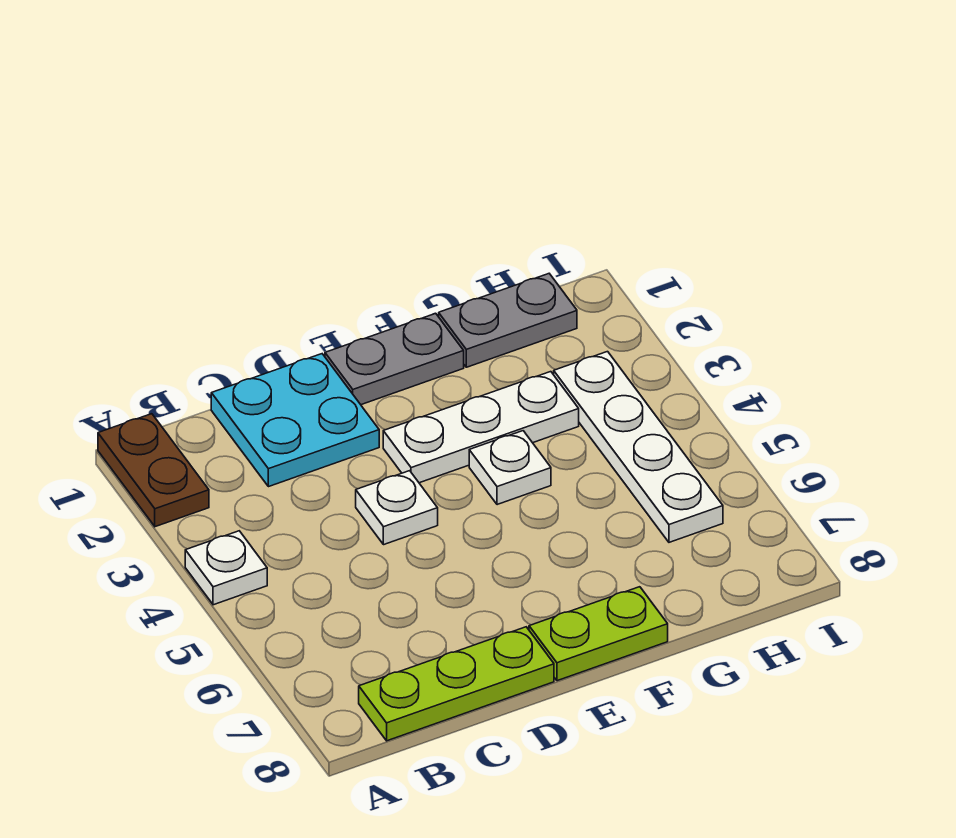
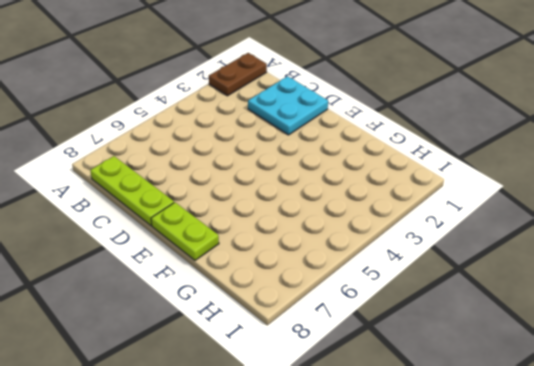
none -> white 1x1 plate [185,531,267,605]
none -> white 1x1 plate [356,471,438,545]

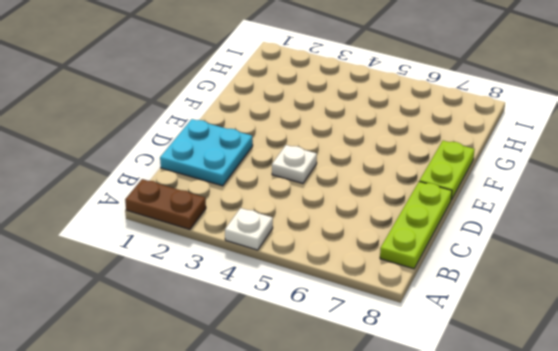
none -> grey 1x2 plate [325,313,464,405]
none -> white 1x3 plate [383,372,579,483]

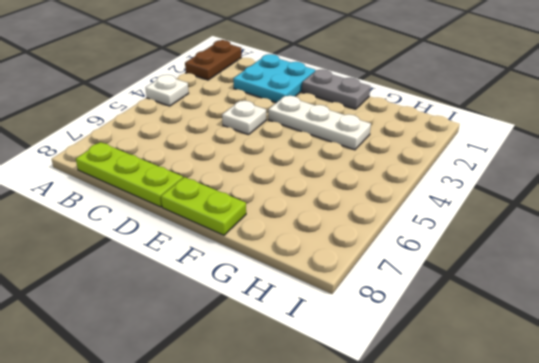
none -> white 1x1 plate [469,431,551,505]
none -> grey 1x2 plate [439,274,577,367]

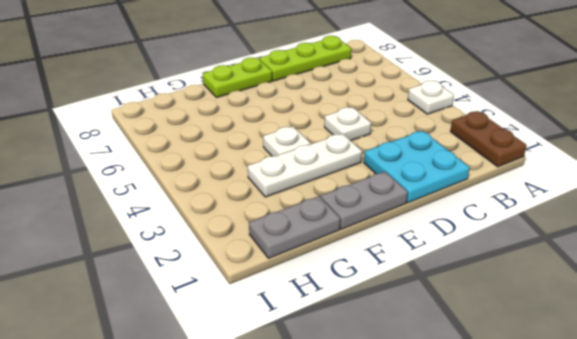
none -> white 1x4 plate [554,352,723,542]

